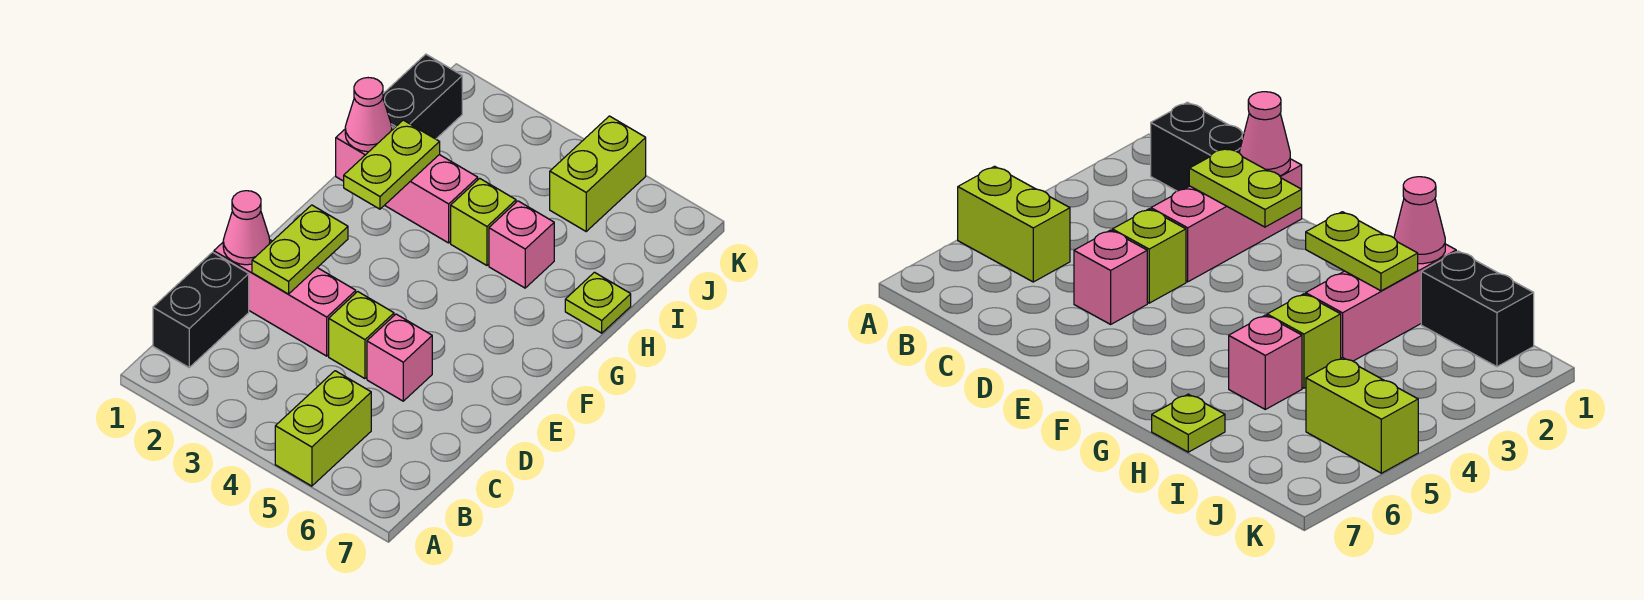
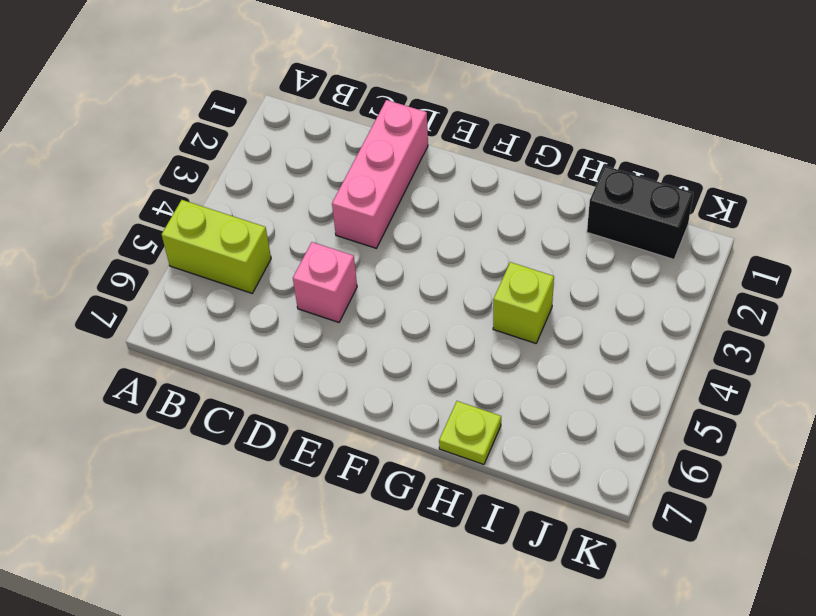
none -> black 1x2 brick [153,252,249,367]
none -> lime 1x1 brick [329,292,394,379]
none -> pink 1x3 brick [336,127,478,243]

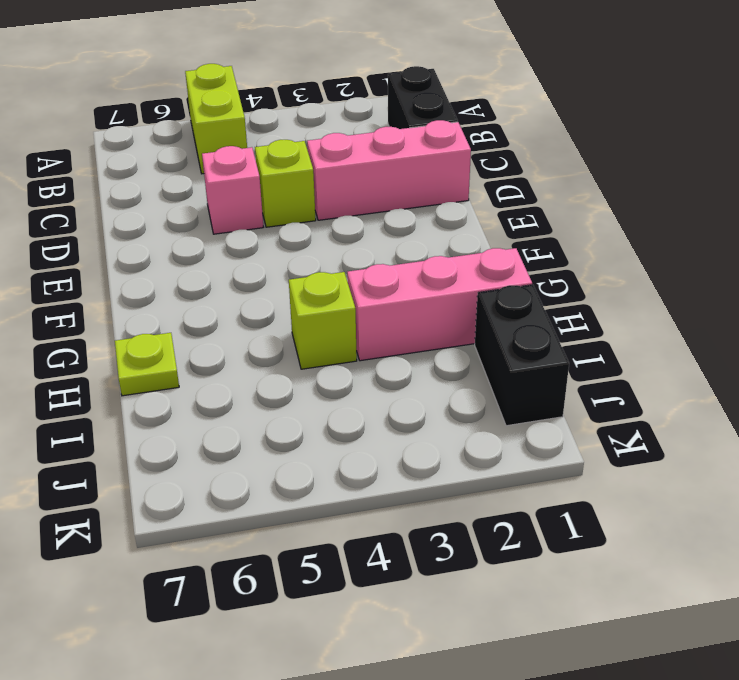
none -> pink 1x1 brick [489,201,554,288]
none -> lime 1x2 brick [550,116,646,231]
none -> pink 1x1 cone [223,191,270,265]

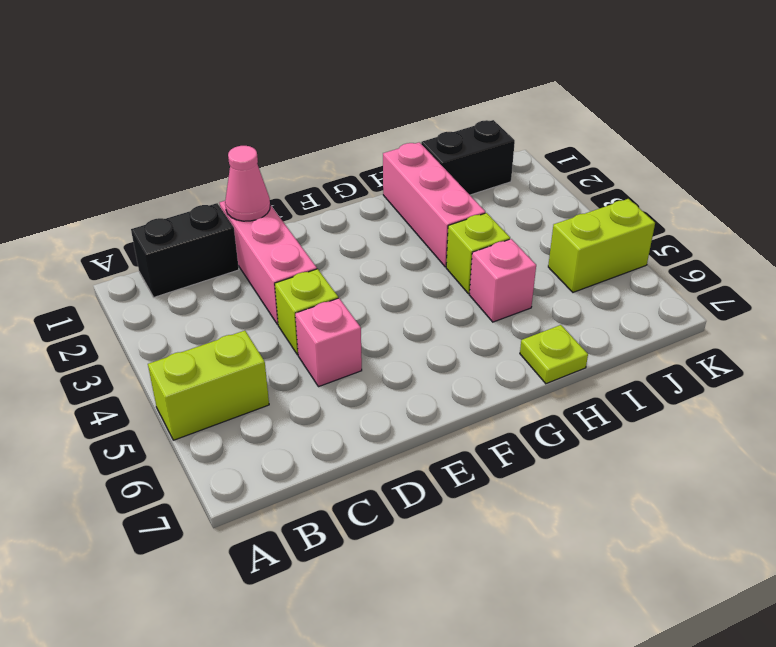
none -> lime 1x2 plate [252,205,348,294]
none -> lime 1x2 plate [344,120,440,209]
none -> pink 1x1 cone [345,78,392,152]

